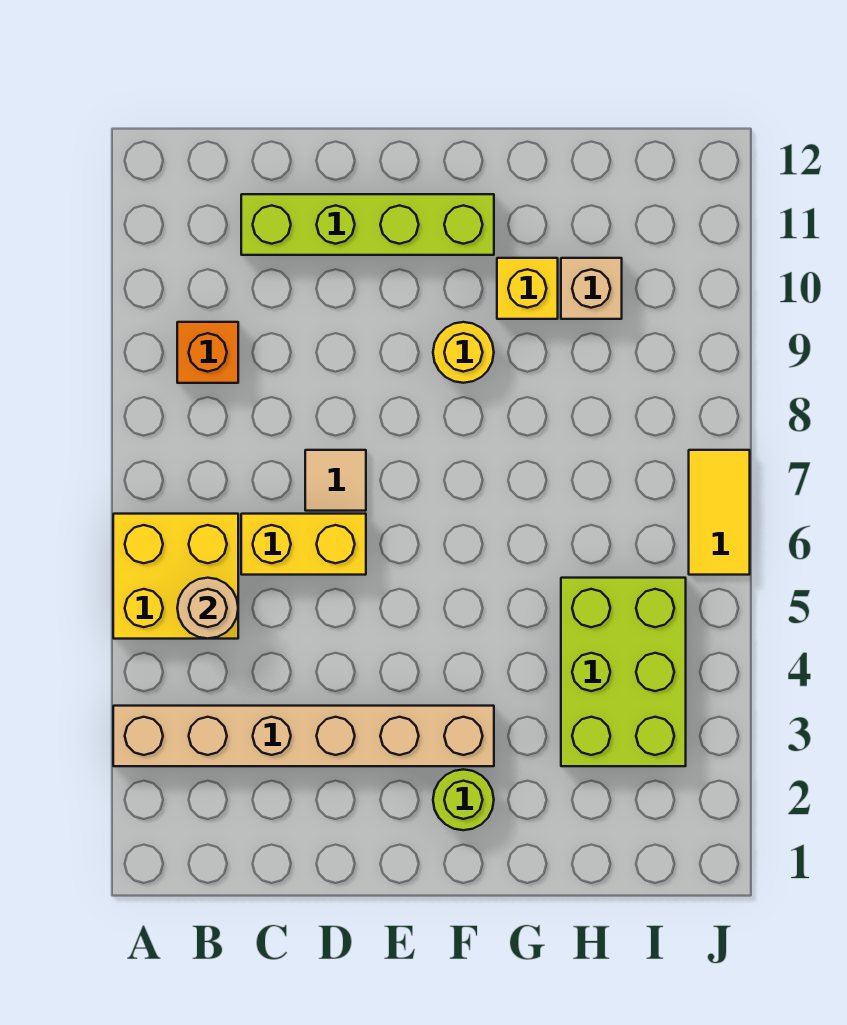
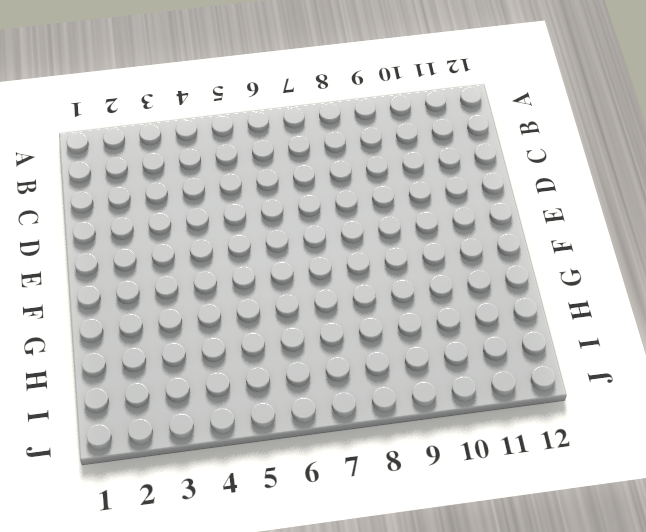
none -> tan 1x6 brick [113,706,494,766]
none -> yellow 2x2 brick [113,514,238,639]
none -> orange 1x1 brick [177,322,238,383]

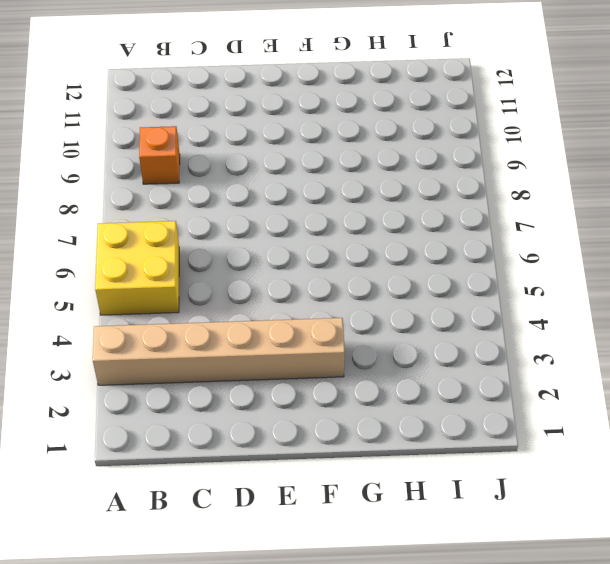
none -> yellow 1x2 brick [241,514,366,575]
none -> lime 1x4 brick [241,194,494,255]
none -> tan 1x1 tile [305,450,366,511]

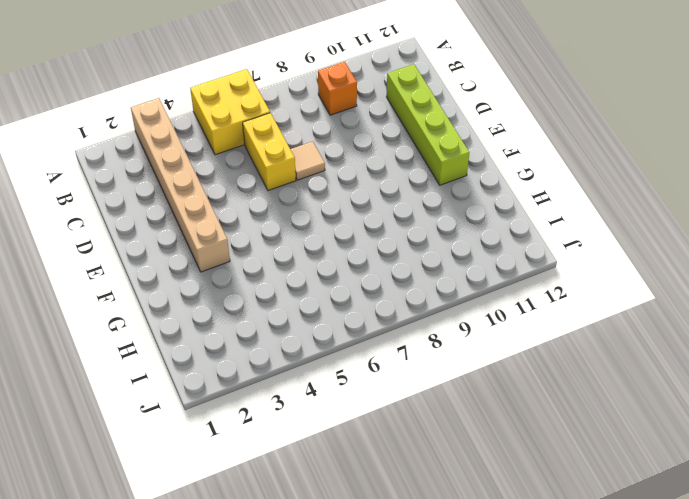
none -> lime 1x1 round brick [433,769,494,830]
none -> yellow 1x1 round brick [433,322,494,383]
none -> yellow 1x1 brick [497,258,558,319]

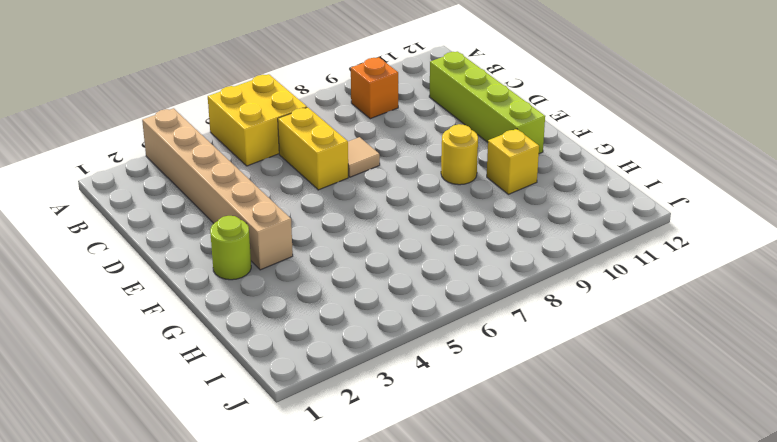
none -> lime 2x3 brick [561,578,686,766]
none -> tan 1x1 brick [561,258,622,319]
none -> yellow 1x2 tile [689,450,750,575]

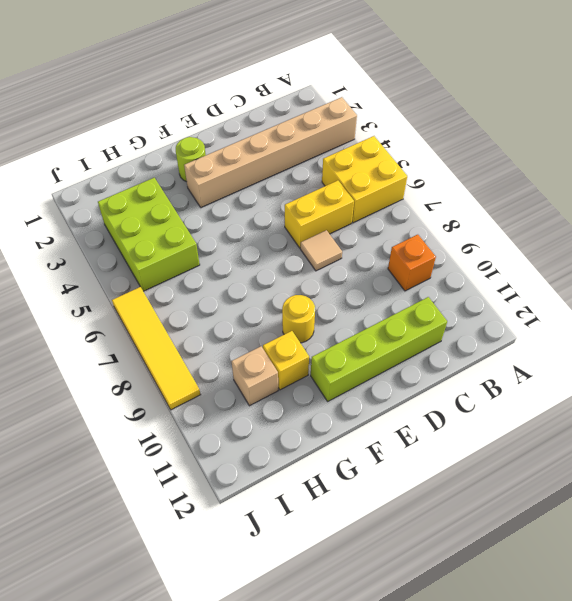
yellow 1x4 tile [112,287,201,410] -> yellow 1x2 tile [689,450,750,575]
none -> tan 1x1 round brick [177,578,238,639]

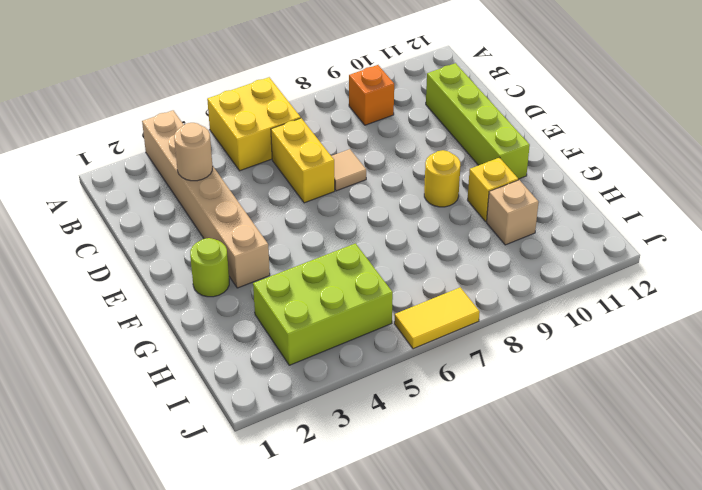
tan 1x1 round brick [174,123,213,181] -> tan 1x1 round brick moved to [177,578,238,639]

